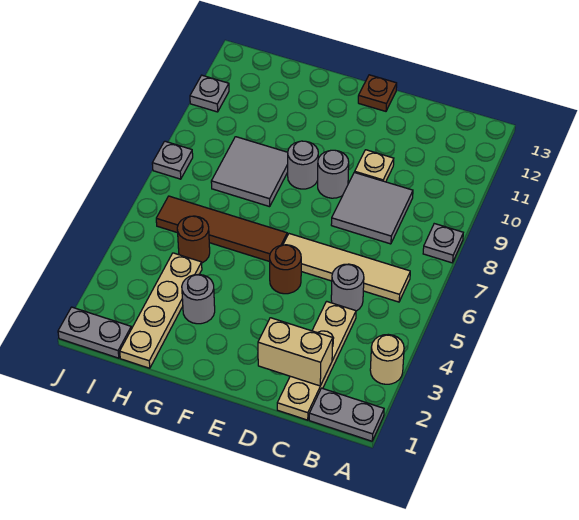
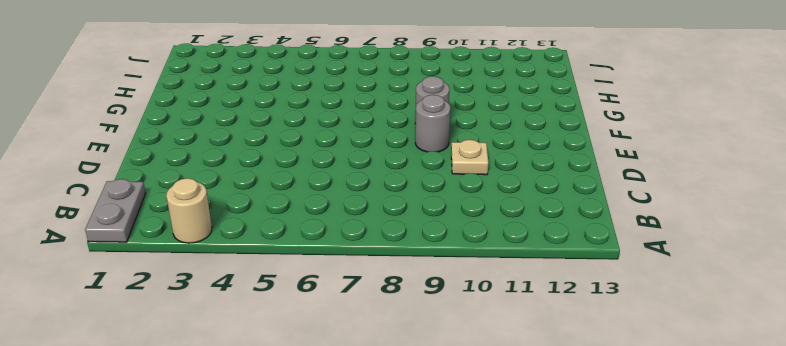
none -> grey 1x1 plate [423,224,463,263]
none -> tan 1x4 tile [283,234,410,302]
none -> tan 1x4 plate [277,301,356,420]

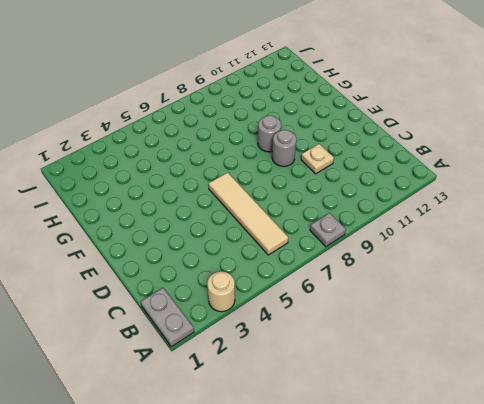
none -> tan 1x4 plate [277,301,356,420]
none -> grey 1x1 round brick [331,264,364,311]
none -> grey 2x2 tile [331,172,413,244]

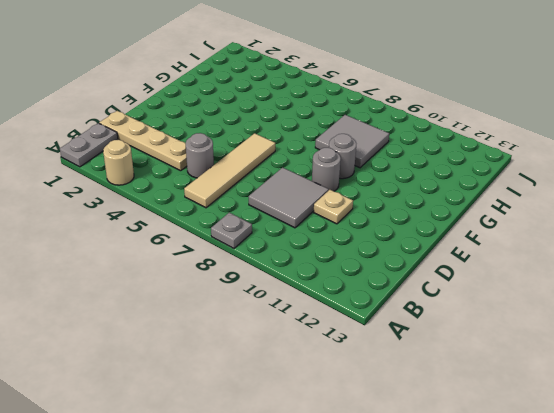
none -> brown 1x1 round brick [270,245,301,294]
none -> brown 1x1 plate [358,75,397,111]
none -> brown 1x4 tile [156,196,287,262]

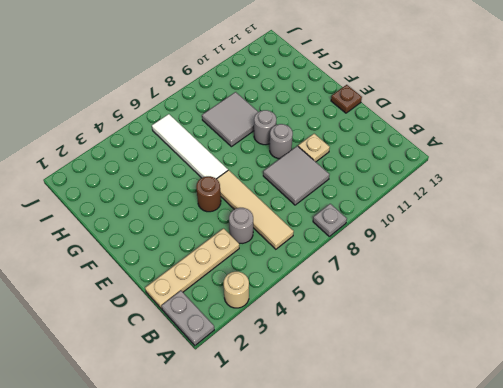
white 1x4 tile [152,114,228,179] -> brown 1x4 tile [156,196,287,262]
none -> grey 1x1 round brick [182,274,215,324]
none -> tan 1x4 plate [120,253,202,368]
none -> brown 1x1 round brick [177,216,210,263]

